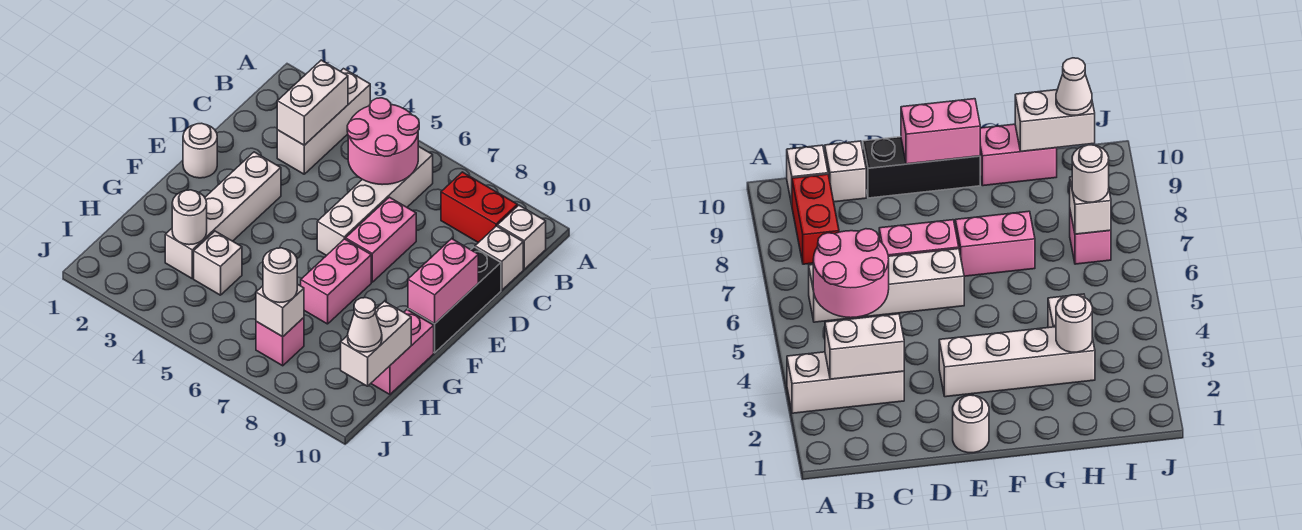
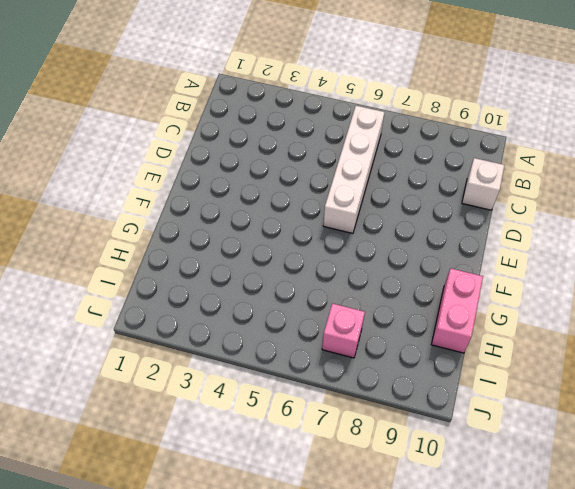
none -> white 1x3 brick [277,69,370,174]
none -> red 1x2 brick [441,172,517,243]
none -> white 1x1 brick [497,205,546,269]

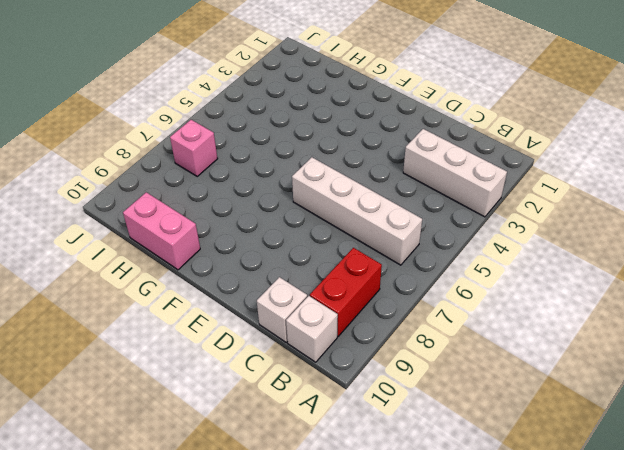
none -> pink 1x2 brick [346,197,416,282]
none -> black 1x3 brick [408,247,501,353]
none -> white 1x1 round brick [183,123,217,178]

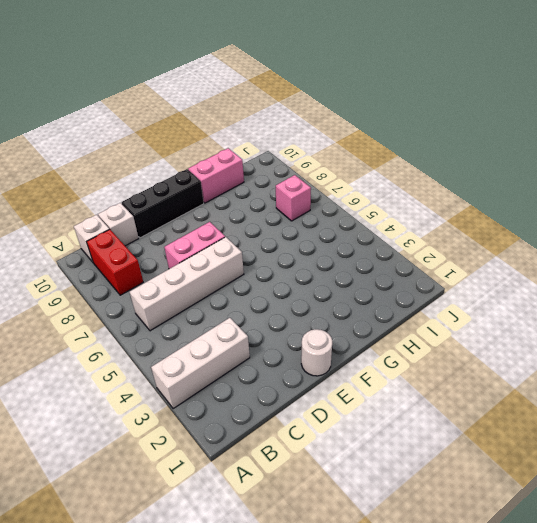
none -> white 1x4 brick [165,152,281,278]
none -> pink 1x2 brick [301,239,371,324]
none -> white 1x1 brick [194,231,242,295]

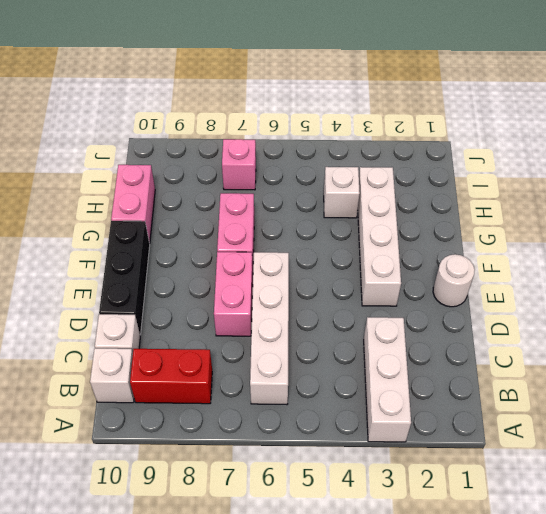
none -> white 1x2 brick [277,60,348,145]
none -> pink 2x2 round brick [347,98,419,185]
none -> pink 1x2 brick [408,239,478,324]

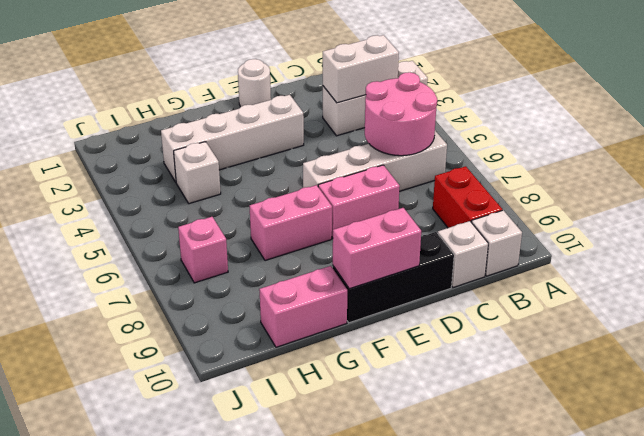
none -> white 1x1 round brick [172,190,207,245]
none -> white 1x2 brick [341,301,411,386]
none -> white 1x1 brick [256,284,304,337]

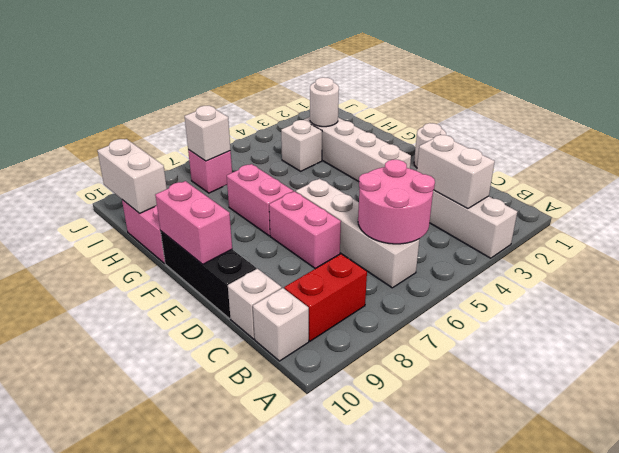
none -> white 1x1 round brick [263,248,297,303]
none -> white 1x1 cone [348,298,382,352]

